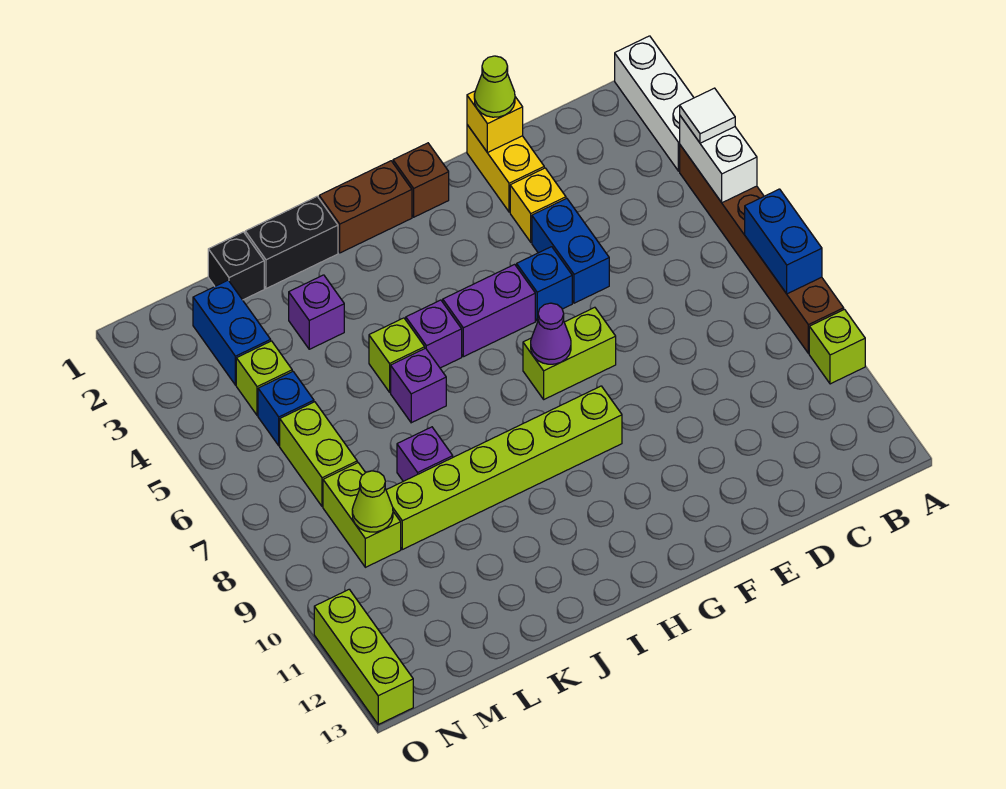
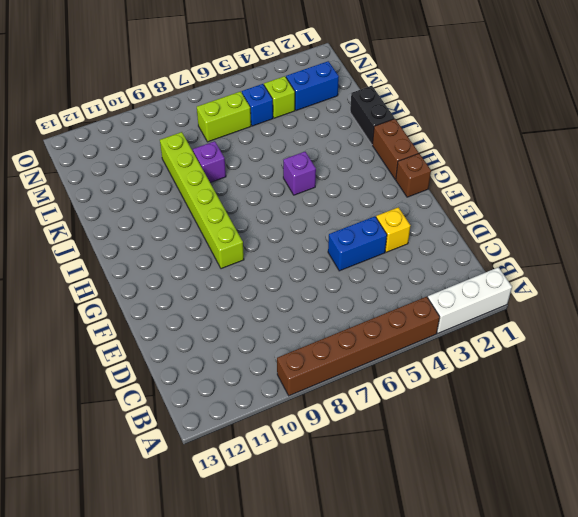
none -> lime 1x1 brick [809,309,865,384]
none -> yellow 1x2 brick [467,125,544,212]
none -> blue 1x1 brick [517,247,572,321]
none -> lime 1x2 brick [523,307,616,399]

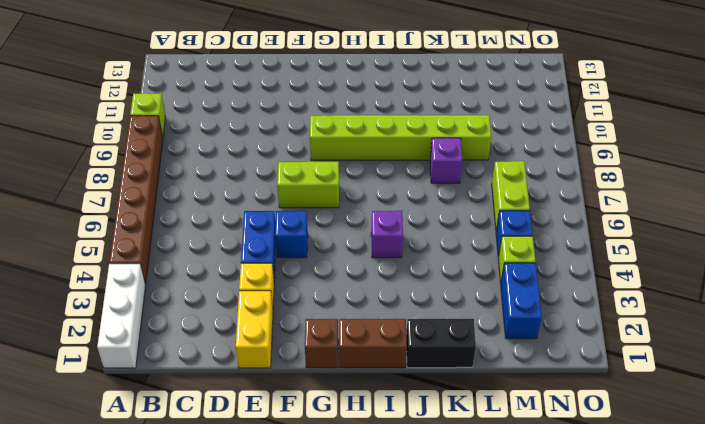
none -> purple 1x2 brick [443,264,535,357]
none -> lime 1x1 brick [369,318,425,392]
none -> purple 1x1 brick [391,348,446,423]
none -> purple 1x1 brick [289,275,344,349]

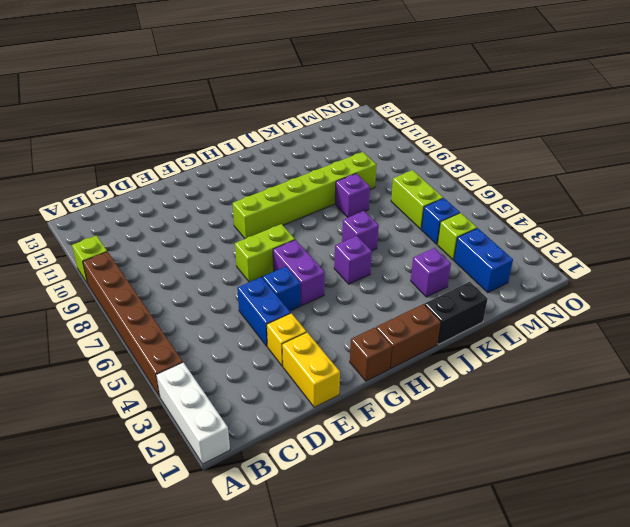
purple 1x2 brick [273,240,325,305] -> purple 1x2 brick turned to [443,264,535,357]
none -> lime 1x1 brick [369,318,425,392]
none -> black 1x1 brick [208,232,264,300]
none -> lime 1x2 brick [323,463,401,567]
none -> lime 1x3 brick [314,589,413,724]

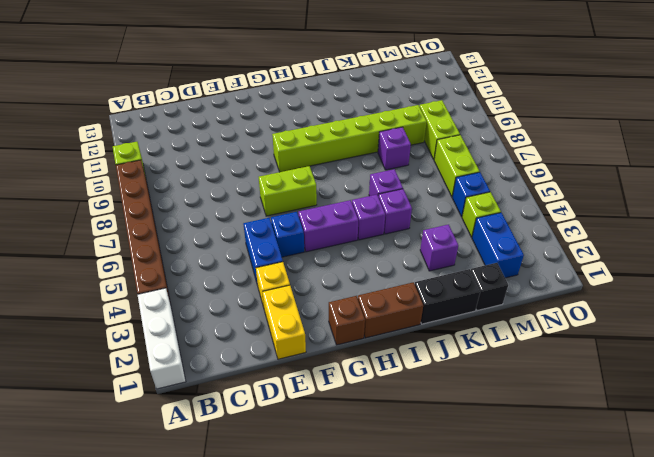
purple 1x1 brick [378,189,412,234] -> lime 1x1 brick [369,318,425,392]
none -> lime 1x3 brick [314,589,413,724]
none -> white 1x2 brick [680,116,757,203]
none -> blue 1x2 brick [745,189,822,294]
none -> yellow 1x1 brick [467,91,523,153]

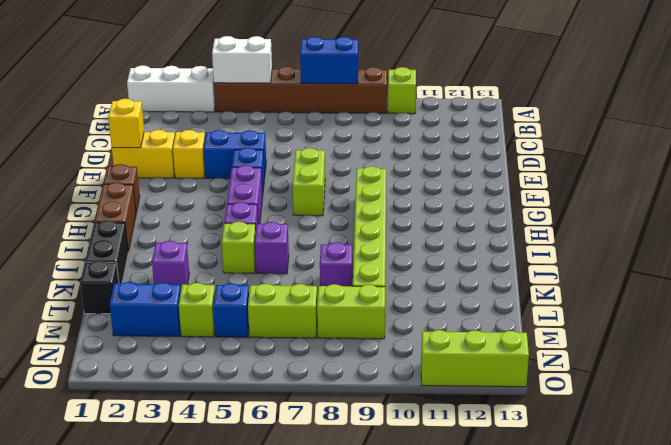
none -> purple 1x1 cone [531,303,571,364]
none -> lime 1x1 cone [352,471,393,532]
none -> white 1x1 tile [680,88,735,143]
none -> lime 1x1 cone [474,56,515,117]

